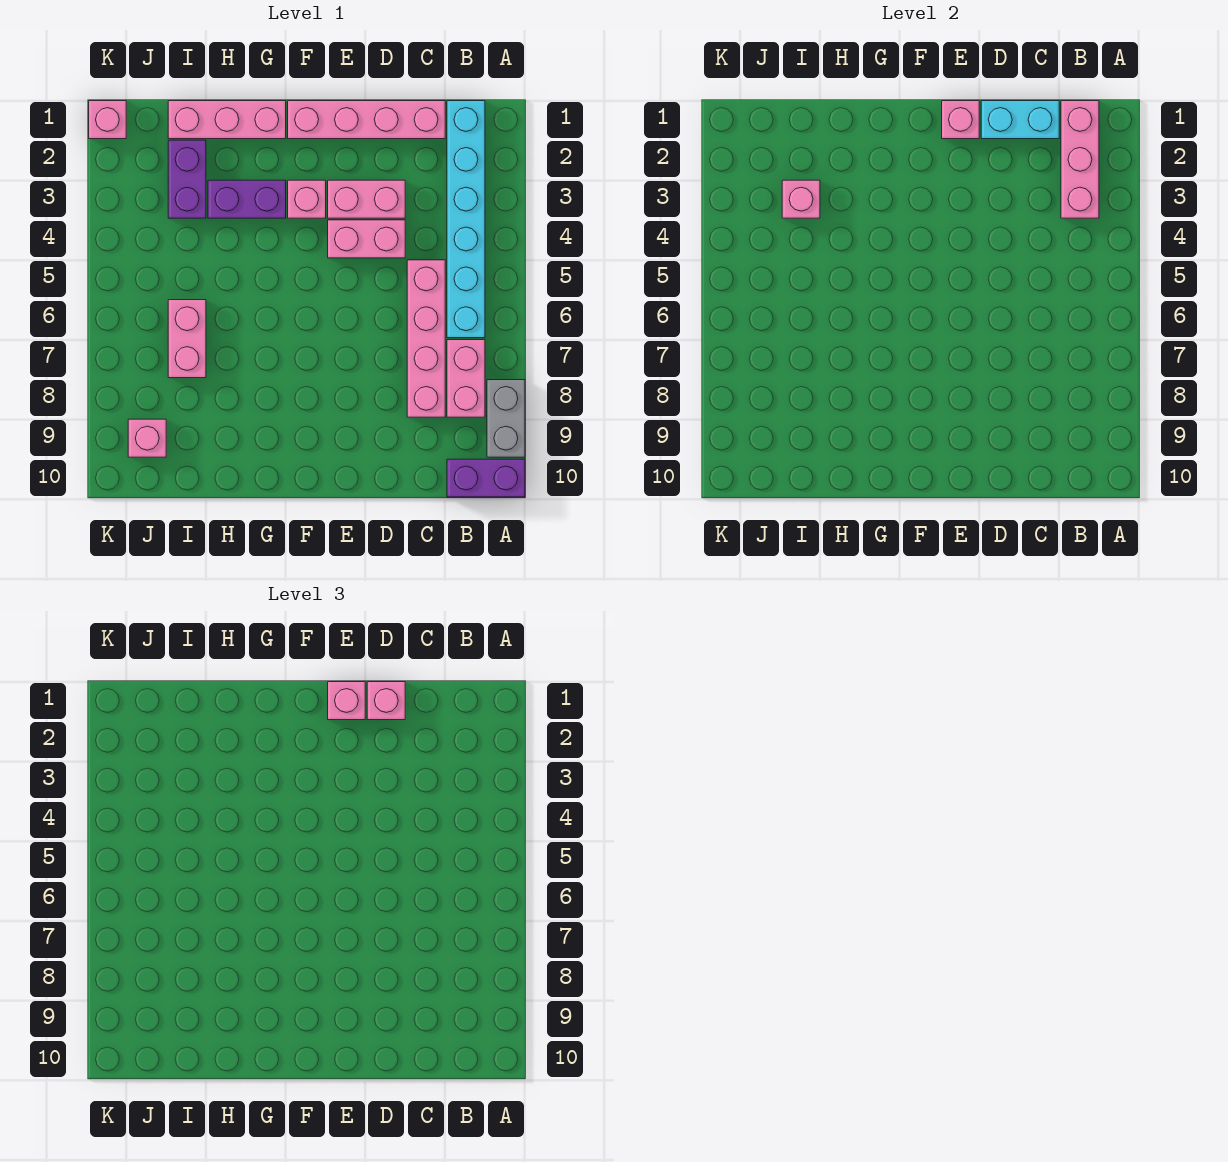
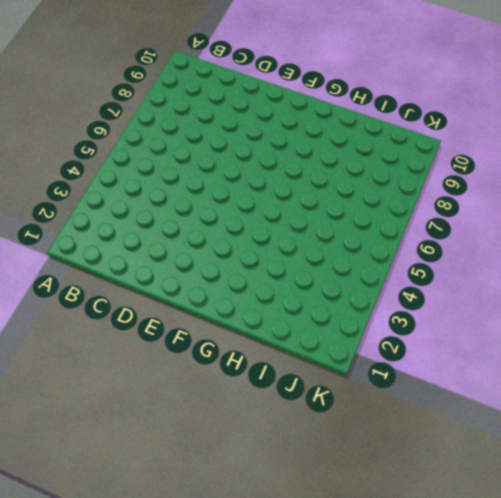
none -> grey 1x2 brick [487,380,525,457]
none -> purple 1x2 brick [447,459,525,497]
none -> cyan 1x6 brick [447,101,485,338]

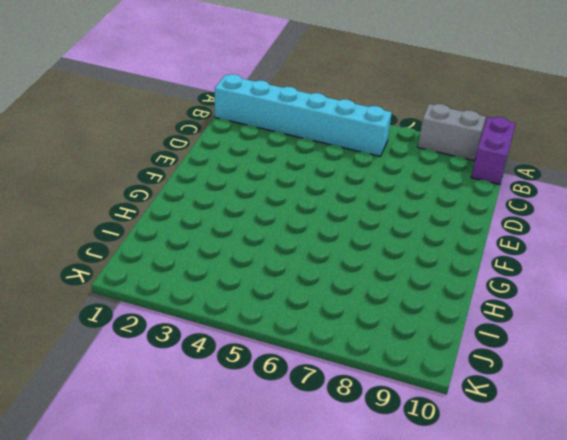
none -> pink 1x2 brick [447,340,485,417]
none -> pink 1x4 brick [288,101,445,139]
none -> pink 1x4 brick [407,260,445,417]

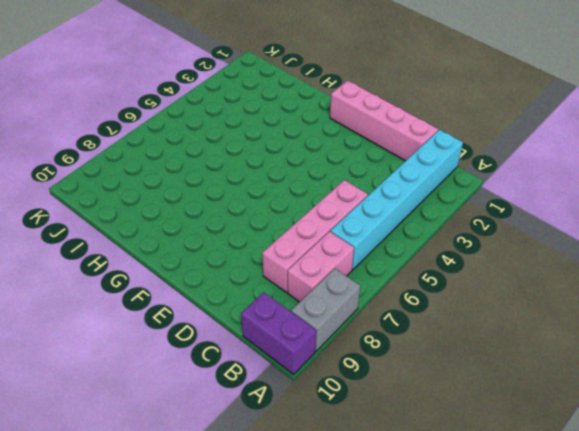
none -> pink 1x2 brick [328,180,405,218]
none -> pink 1x2 brick [328,220,405,258]
none -> pink 1x1 brick [288,180,326,218]

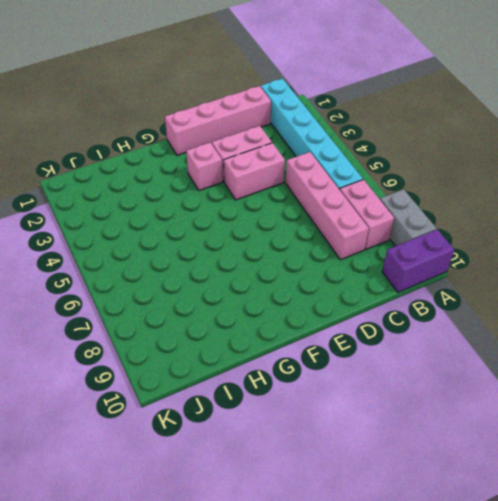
none -> pink 1x3 brick [168,101,286,139]
none -> purple 1x2 brick [208,180,286,218]
none -> purple 1x2 brick [168,140,206,218]

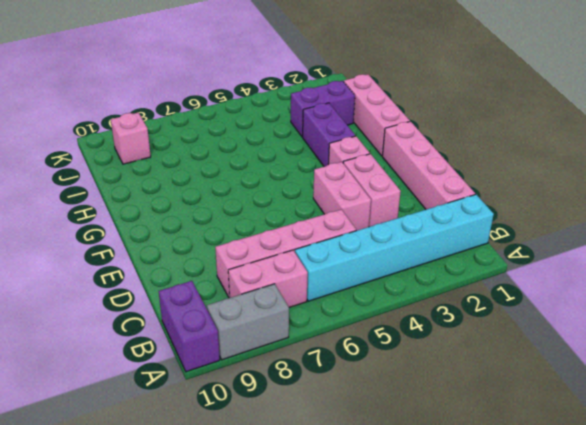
none -> pink 1x2 brick [168,300,206,378]
none -> pink 1x1 brick [89,101,126,139]
none -> pink 1x3 brick [1061,101,1099,218]

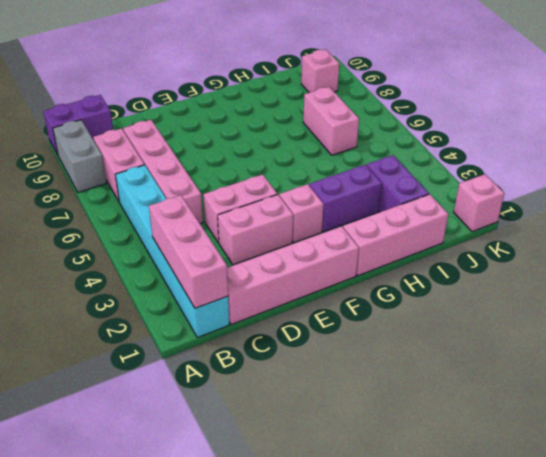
none -> cyan 1x2 brick [981,101,1059,139]
none -> pink 1x1 brick [942,101,979,139]
none -> pink 1x1 brick [782,180,820,218]

